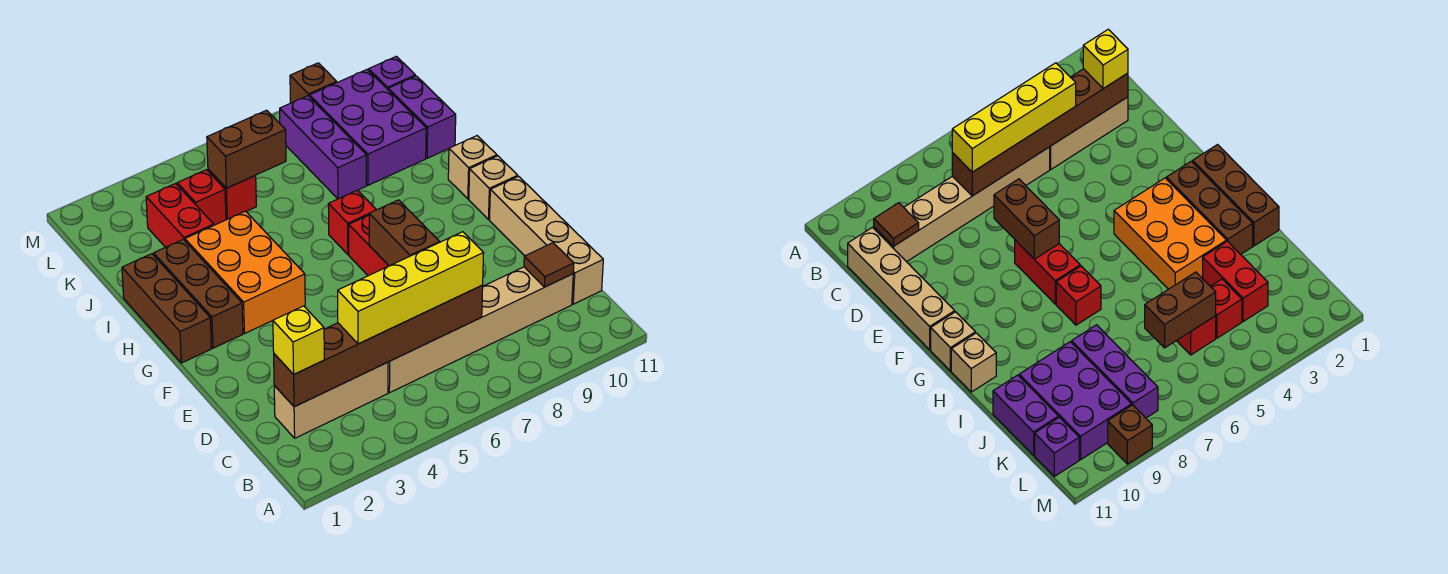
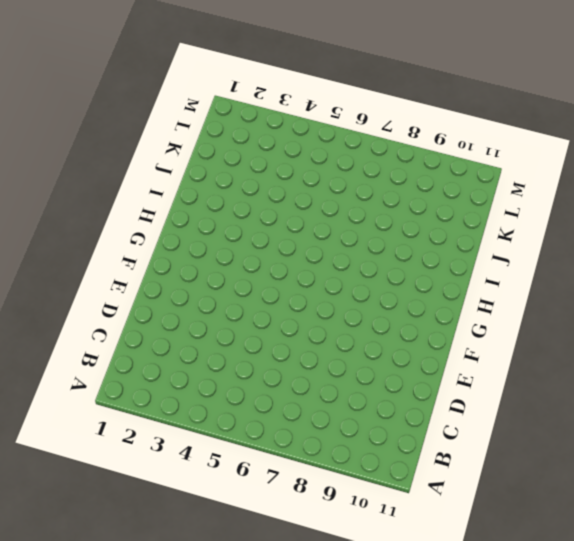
none -> tan 1x3 brick [274,362,388,438]
none -> tan 1x6 brick [388,267,573,393]
none -> tan 1x4 brick [489,176,603,304]

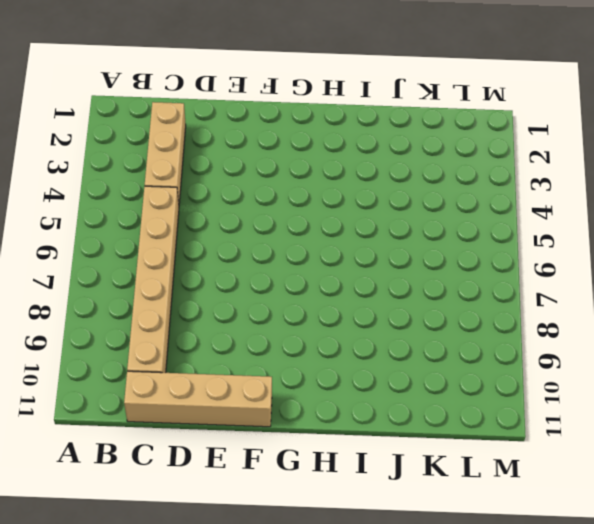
none -> red 1x2 brick [349,215,389,276]
none -> brown 1x3 brick [122,254,211,363]
none -> brown 1x3 brick [154,239,243,348]

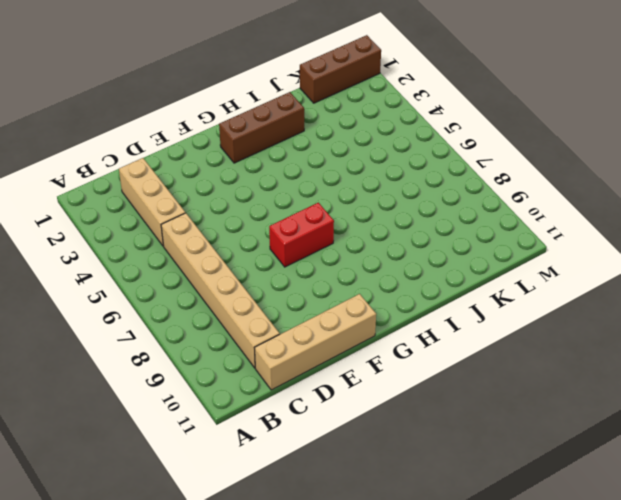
brown 1x3 brick [300,35,381,103] -> brown 1x3 brick moved to [122,254,211,363]
none -> orange 2x3 brick [185,211,305,334]
none -> tan 1x1 brick [469,156,518,220]
none -> red 1x1 brick [328,190,376,254]

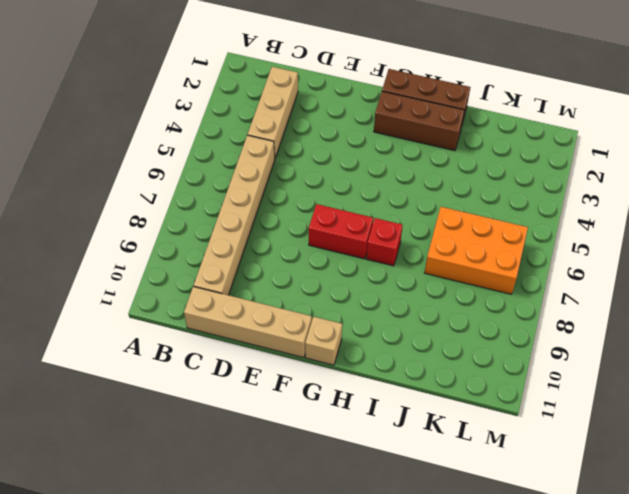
orange 2x3 brick [425,207,528,294] -> orange 2x3 brick moved to [185,211,305,334]
none -> tan 1x1 brick [448,136,497,199]
none -> red 1x2 brick [146,184,214,247]
none -> purple 1x3 brick [280,96,366,199]

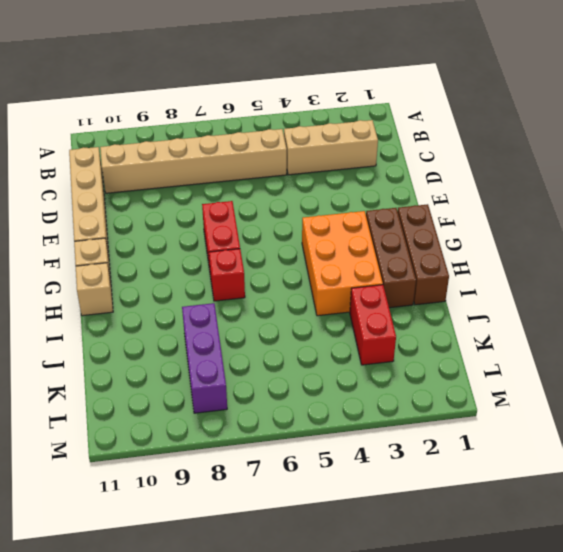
none -> purple 2x3 brick [309,70,426,185]
none -> purple 1x2 brick [388,76,456,158]
none -> red 1x1 brick [177,170,226,225]

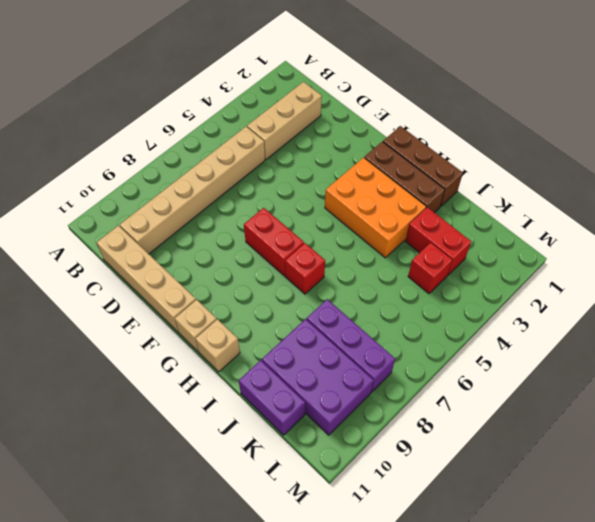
none -> red 1x1 brick [208,169,256,219]
none -> purple 1x1 brick [369,56,415,89]
none -> brown 1x1 brick [290,63,337,103]

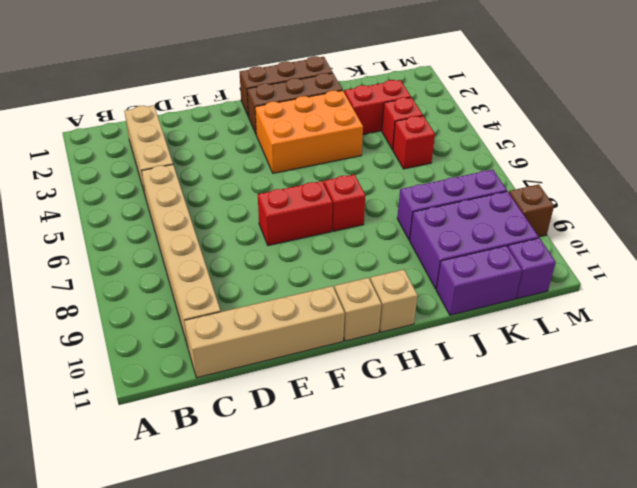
none -> brown 1x6 brick [274,285,483,407]
none -> brown 1x1 tile [524,243,574,287]
none -> brown 1x2 brick [369,200,440,266]

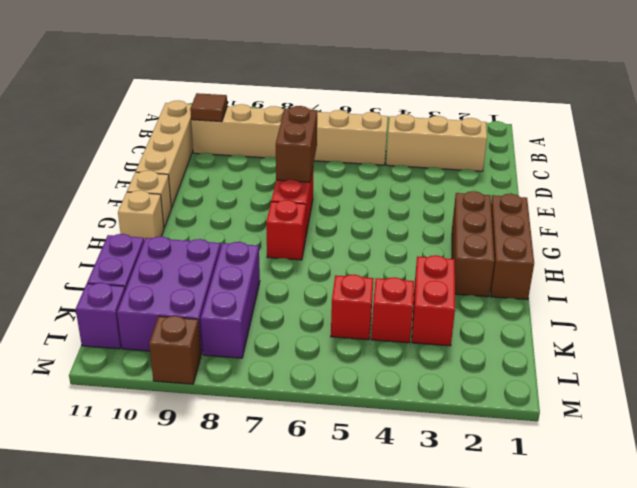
none -> orange 2x3 brick [185,211,305,334]
none -> brown 1x6 brick [274,285,483,407]
none -> brown 1x2 brick [207,110,286,188]

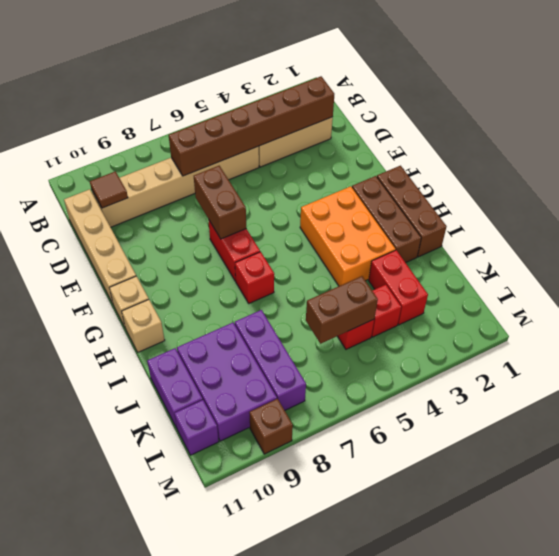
none -> yellow 1x1 brick [273,306,324,374]
none -> yellow 1x4 brick [338,232,484,344]

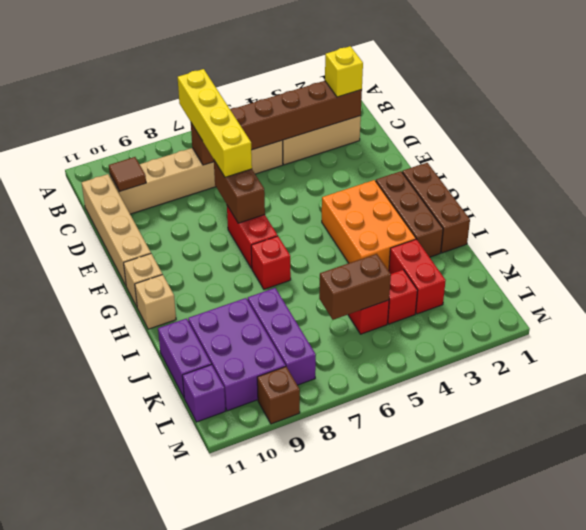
yellow 1x4 brick [178,69,252,177] -> yellow 1x4 brick turned to [338,232,484,344]

